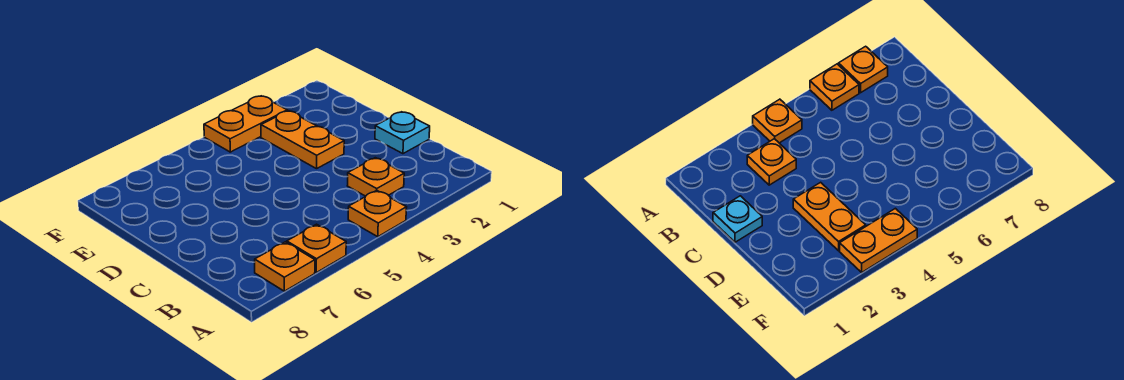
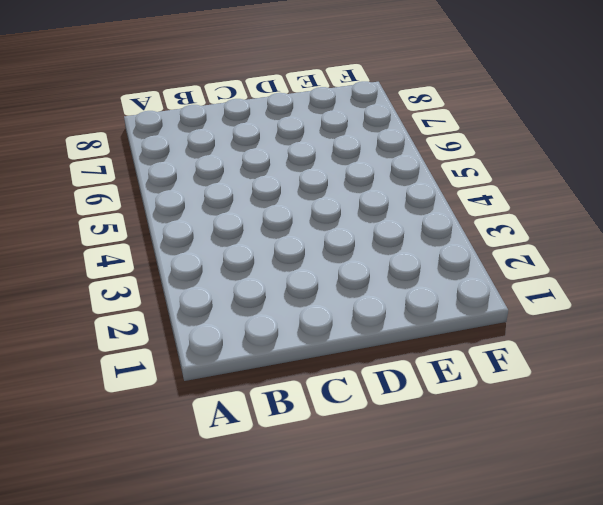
none -> orange 1x1 plate [348,190,407,237]
none -> orange 1x1 plate [287,224,346,272]

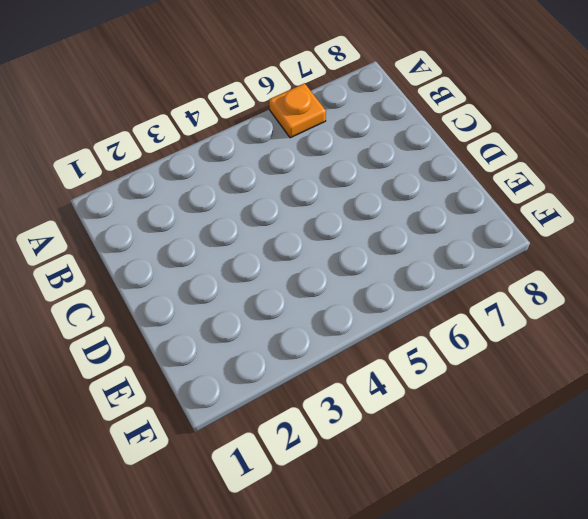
none -> orange 1x1 plate [348,190,407,237]
none -> orange 1x1 plate [255,242,315,291]

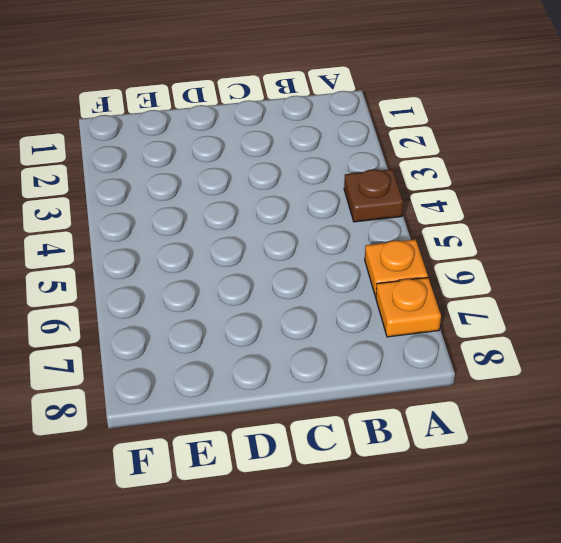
brown 1x1 plate [344,169,403,222] -> orange 1x1 plate [348,190,407,237]
none -> orange 1x1 plate [347,158,404,196]
none -> cyan 1x1 plate [375,112,430,154]

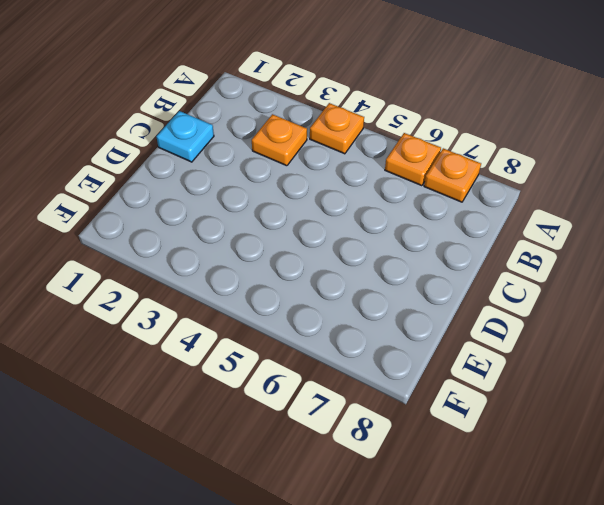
none -> orange 1x2 plate [261,111,344,169]
none -> orange 1x2 plate [204,96,287,152]

